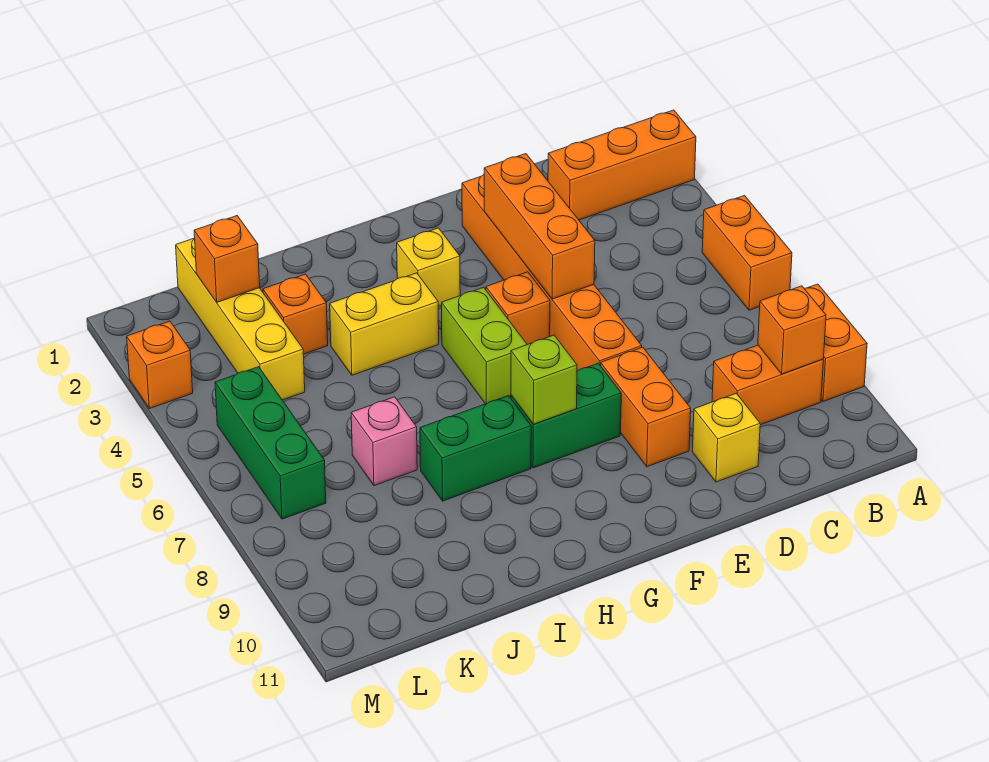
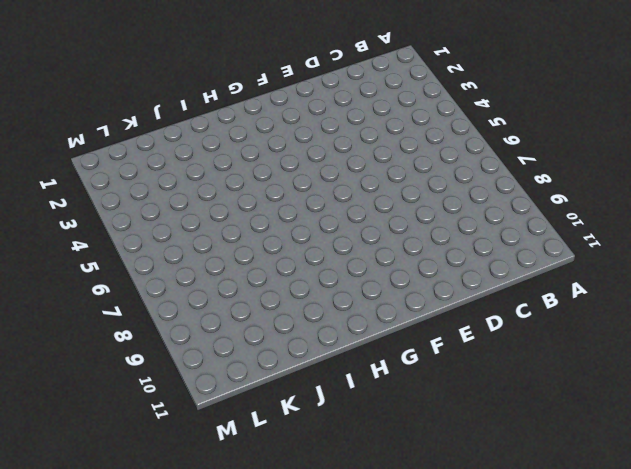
none -> orange 1x3 brick [548,110,696,220]
none -> orange 1x2 brick [702,196,792,310]
none -> orange 1x2 brick [804,284,867,402]

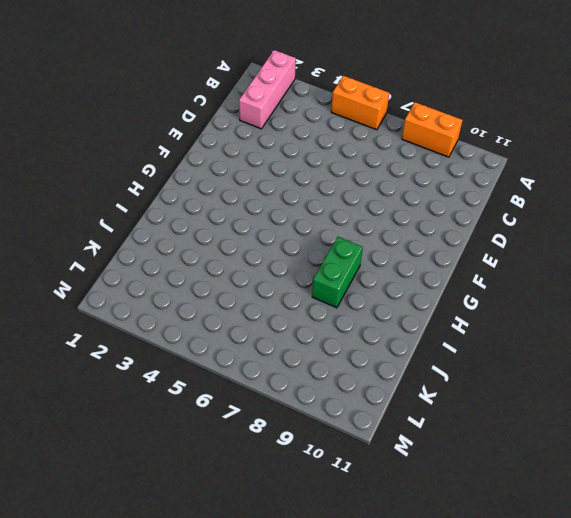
pink 1x3 brick [239,50,296,129] -> orange 1x3 brick [548,110,696,220]
none -> orange 1x2 brick [712,345,823,425]
none -> yellow 1x1 brick [692,393,760,482]
none -> orange 1x6 brick [462,175,642,371]

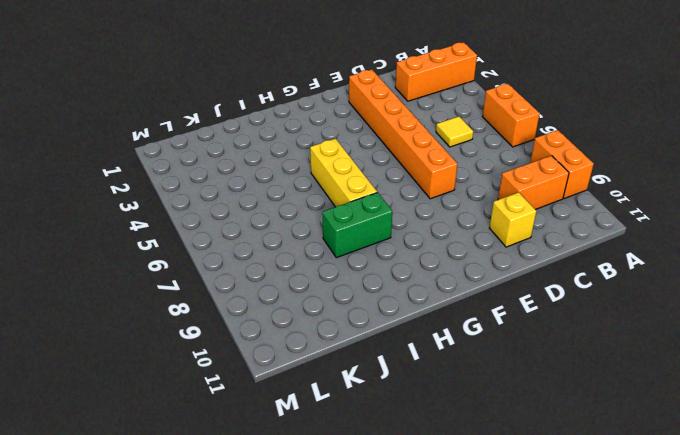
yellow 1x1 tile [436,117,473,147] -> none
yellow 1x3 brick [310,139,377,207] -> none
none -> orange 1x2 brick [601,347,691,467]
none -> orange 1x1 brick [486,272,550,345]
none -> green 1x2 brick [511,363,621,468]

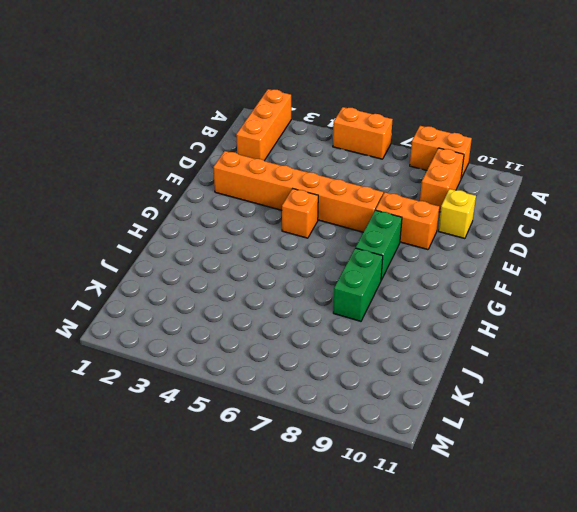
none -> yellow 1x1 brick [397,228,460,307]
none -> lime 1x2 brick [442,287,527,404]
none -> yellow 1x2 brick [330,273,439,375]

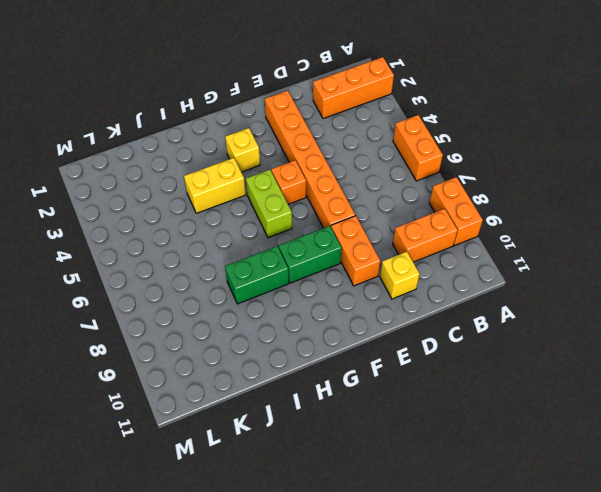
none -> orange 1x1 brick [263,274,328,354]
none -> pink 1x1 brick [351,397,417,486]
none -> yellow 1x4 brick [176,238,305,400]

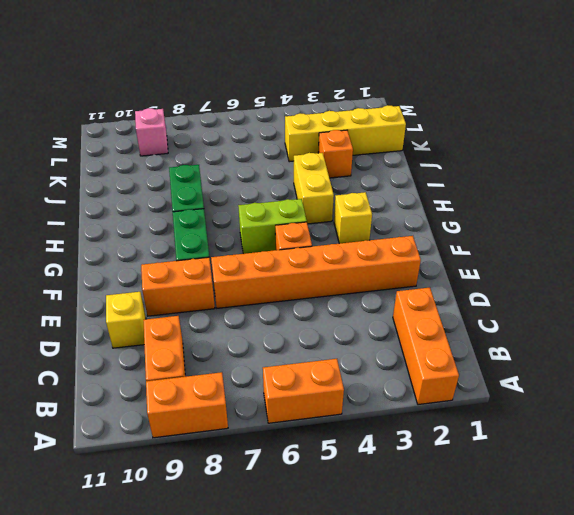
pink 1x1 brick [135,108,168,156] -> pink 1x1 brick moved to [351,397,417,486]
none -> green 1x3 brick [215,367,326,519]
none -> orange 1x1 brick [127,321,193,409]
none -> orange 1x1 brick [758,286,826,374]

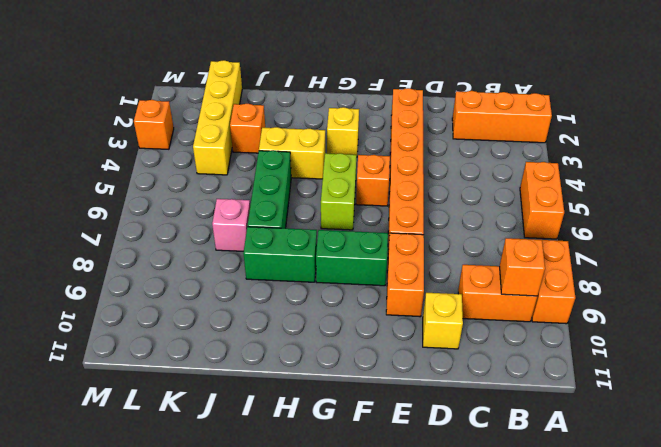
green 1x3 brick [248,151,291,228] -> green 1x3 brick moved to [215,367,326,519]
none -> orange 1x3 brick [484,154,595,299]
none -> lime 1x1 brick [511,335,577,424]
none -> orange 1x1 brick [194,216,260,302]

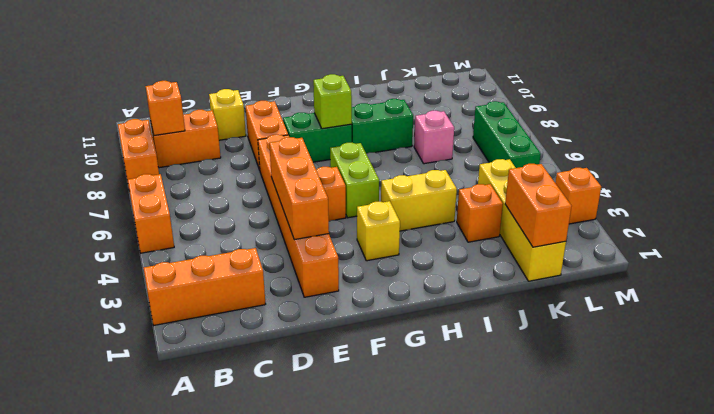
orange 1x2 brick [505,164,572,247] -> orange 1x1 brick [194,216,260,302]

